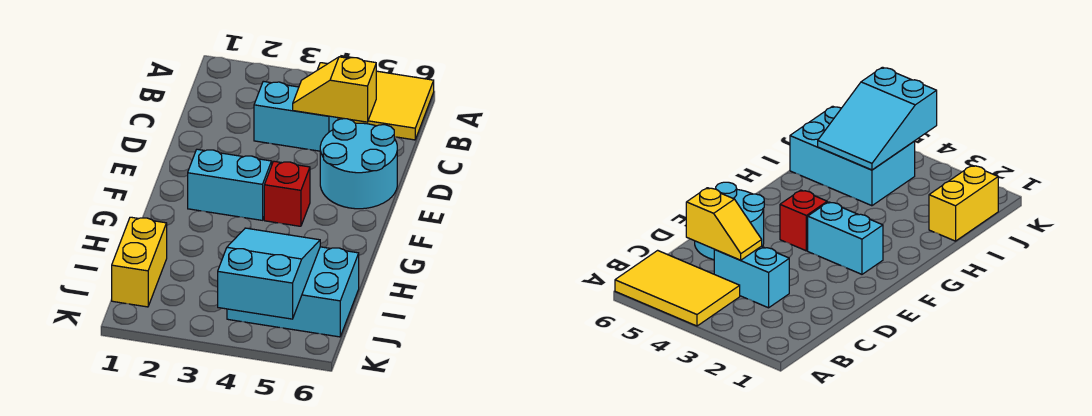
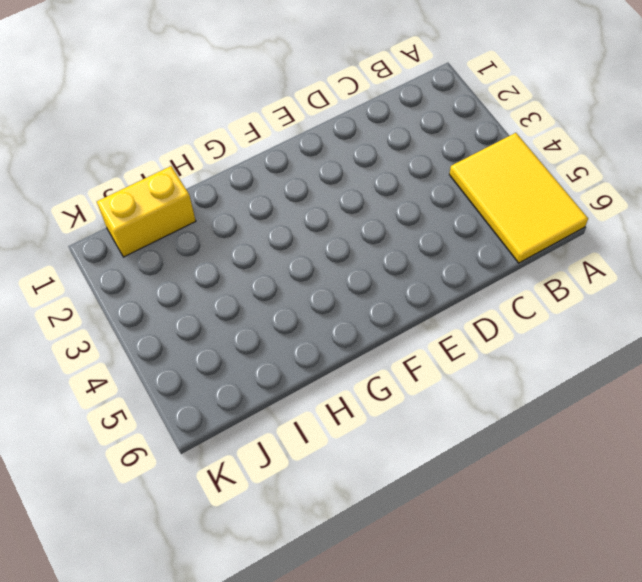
none -> cyan 1x2 brick [254,81,338,151]
none -> cyan 2x2 round brick [320,119,397,209]

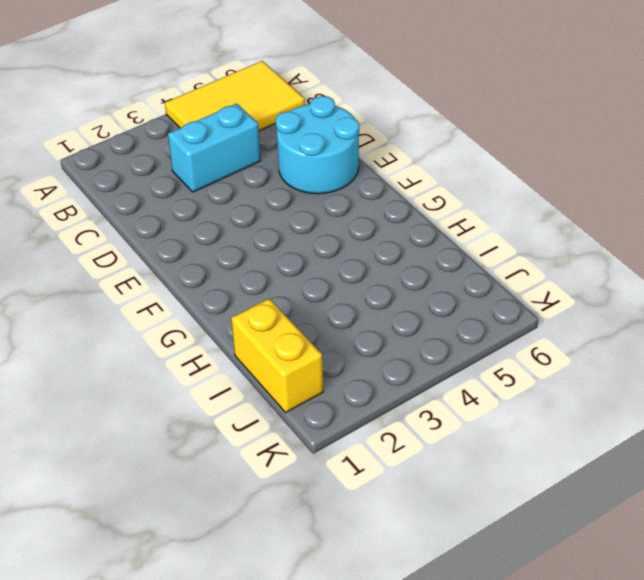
none -> cyan 1x2 brick [188,149,272,220]
none -> red 1x1 brick [264,161,310,226]

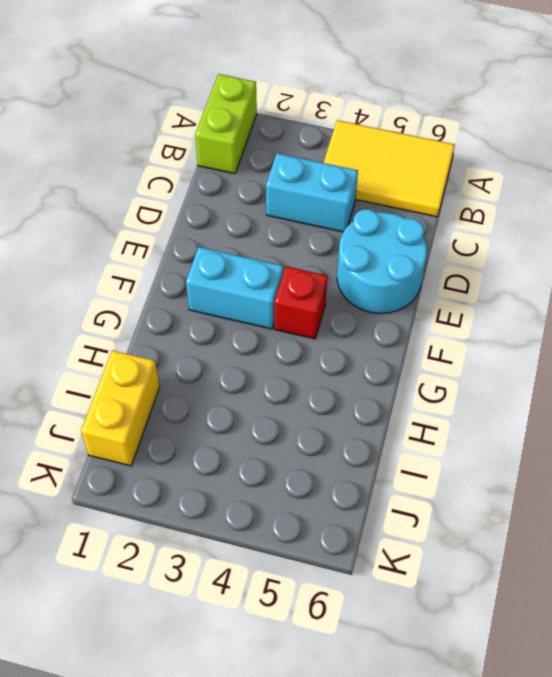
lime 1x2 brick [195,74,257,174] -> none
none -> cyan 2x3 brick [227,247,359,337]
none -> yellow 1x2 slope [293,57,376,122]

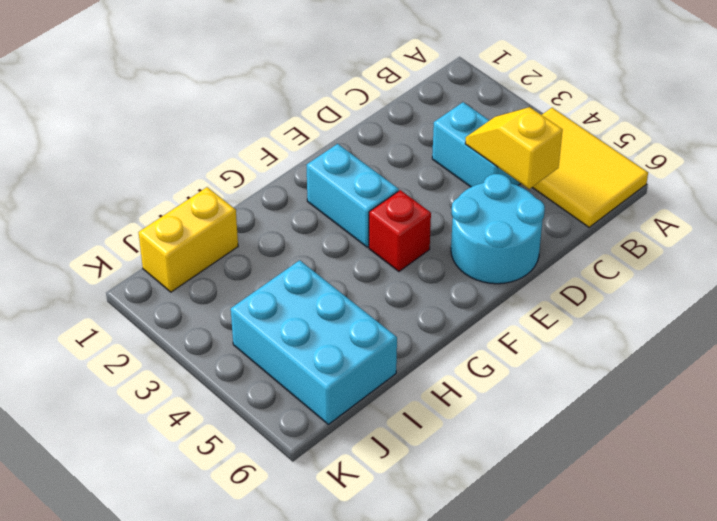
none -> cyan 2x3 slope [218,228,320,319]

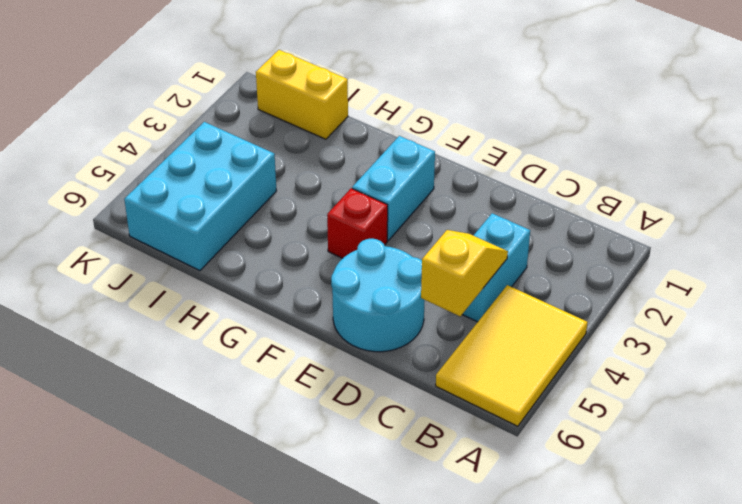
none -> cyan 2x3 slope [218,228,320,319]

